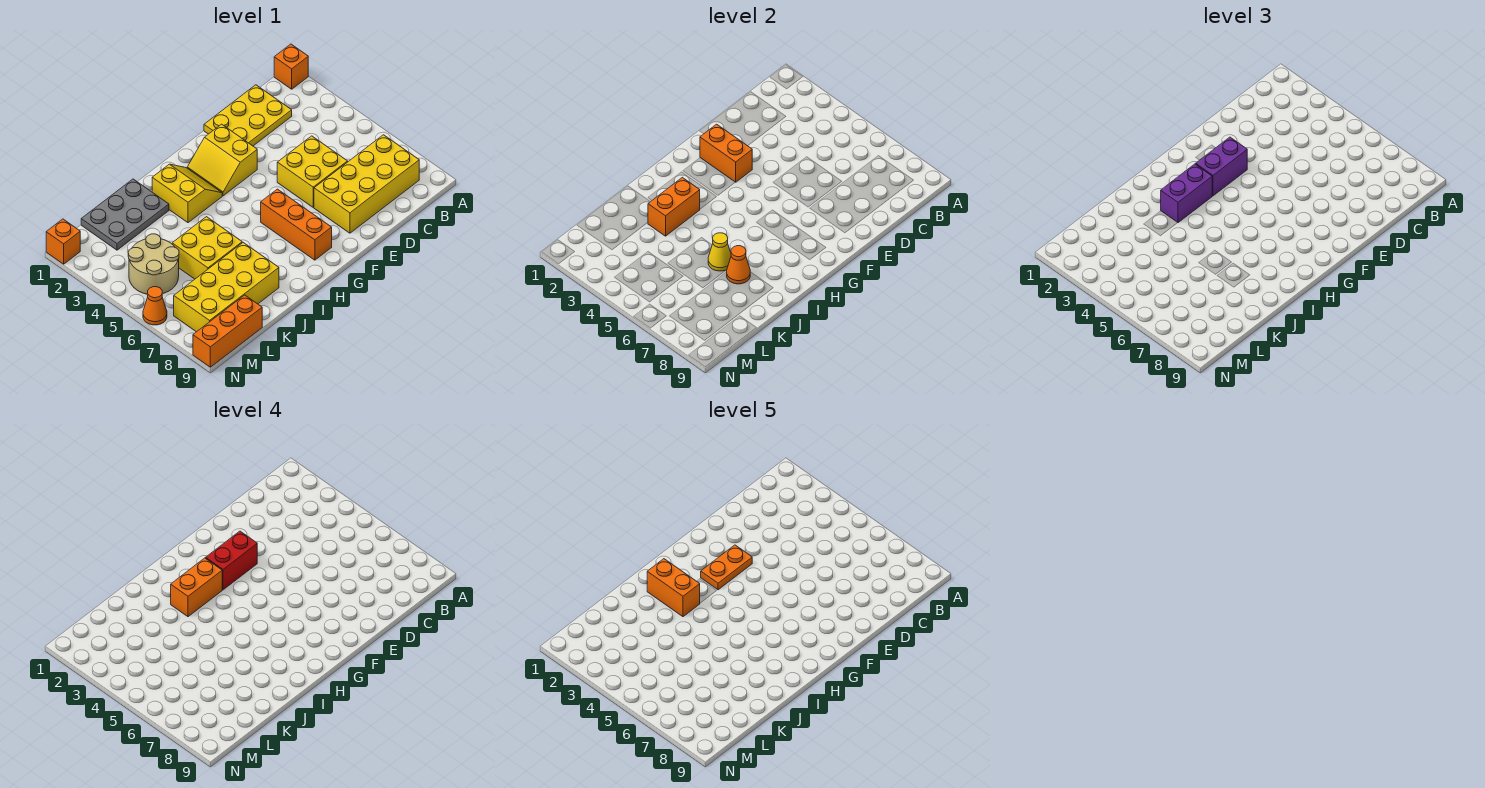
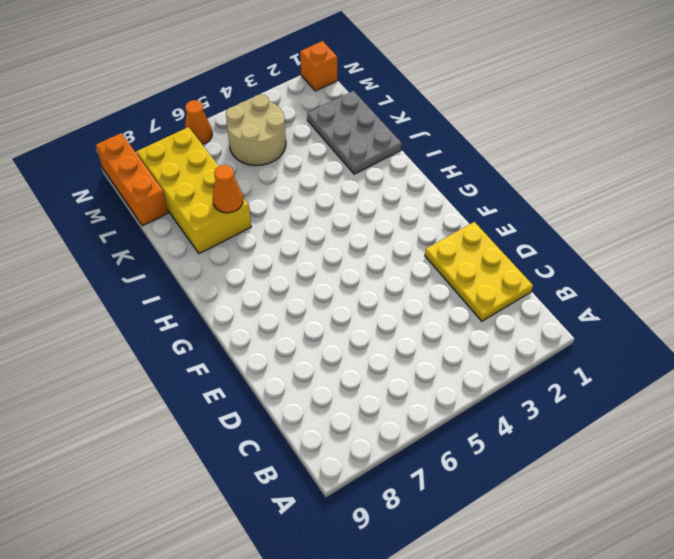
none -> orange 1x1 brick [274,44,308,89]
none -> yellow 2x4 brick [314,135,419,233]
none -> yellow 2x2 brick [277,136,348,207]

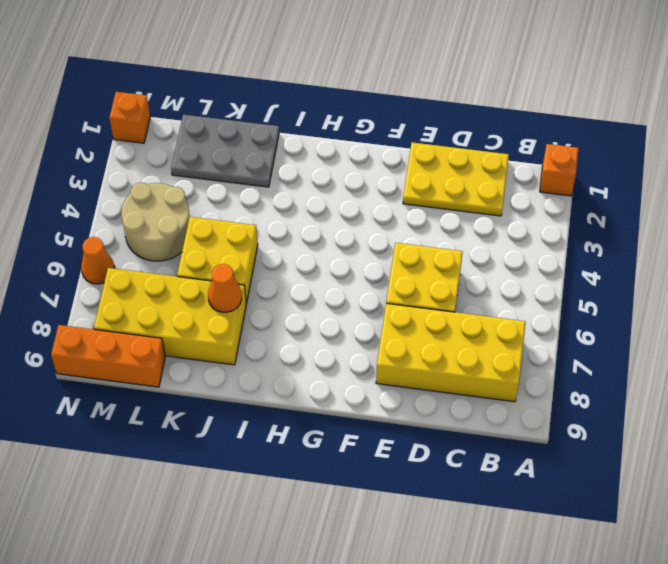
none -> yellow 2x2 slope [187,124,257,196]
none -> orange 1x3 brick [261,189,332,260]
none -> yellow 2x2 slope [152,164,222,223]

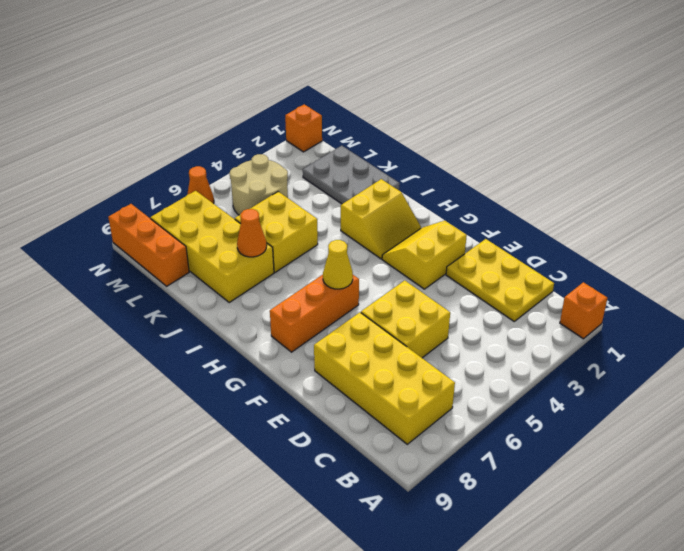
yellow 1x1 cone [323,240,353,289] -> yellow 1x1 cone moved to [708,233,731,271]
none -> orange 1x2 brick [700,124,752,182]
none -> orange 1x2 brick [648,177,700,236]
none -> purple 1x2 brick [1196,137,1247,196]

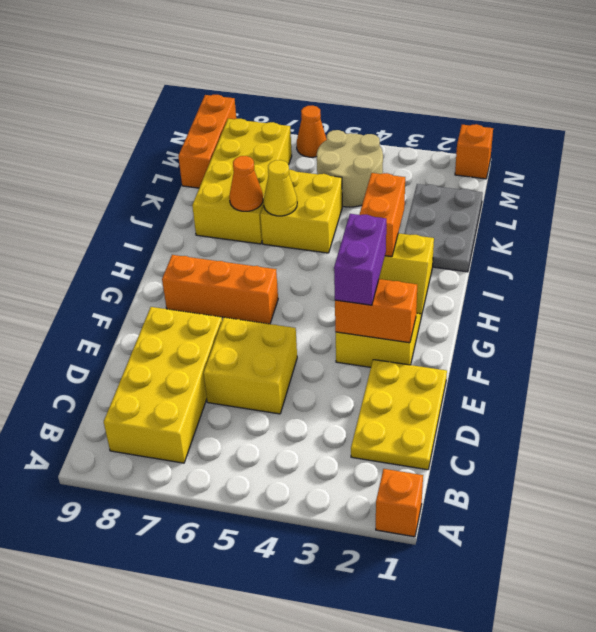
none -> purple 1x2 brick [1161,164,1212,223]
none -> red 1x2 brick [206,531,257,590]
none -> orange 1x2 brick [171,558,222,617]

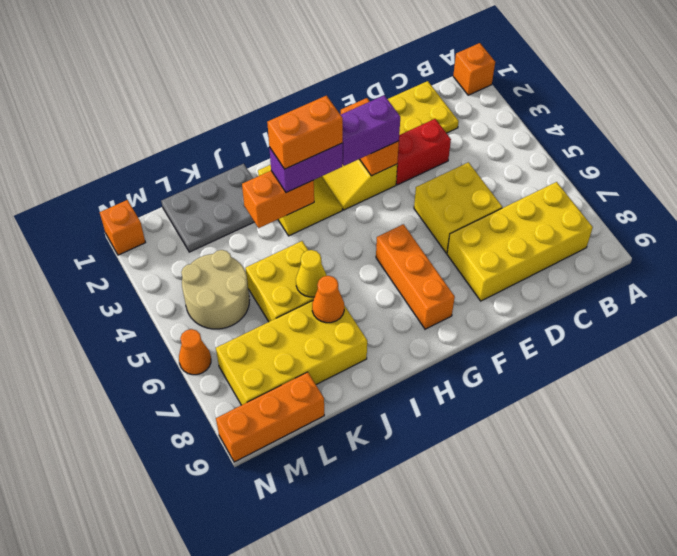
red 1x2 brick [396,119,451,185] -> red 1x2 brick moved to [206,531,257,590]
none -> orange 1x2 plate [701,545,752,590]
none -> orange 1x2 brick [647,559,700,617]

